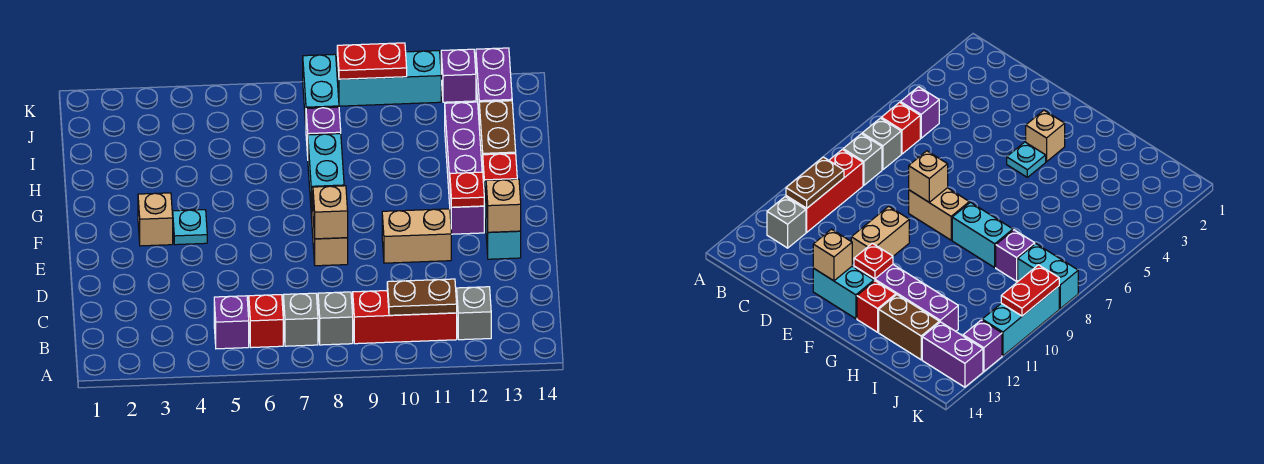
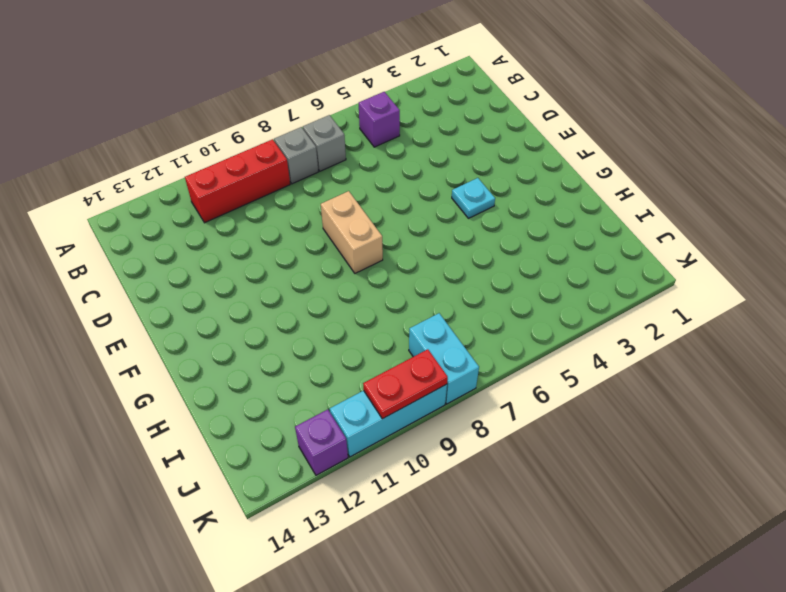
none -> red 1x1 brick [249,295,283,348]
none -> grey 1x1 brick [457,287,491,340]
none -> tan 1x2 brick [382,209,451,263]

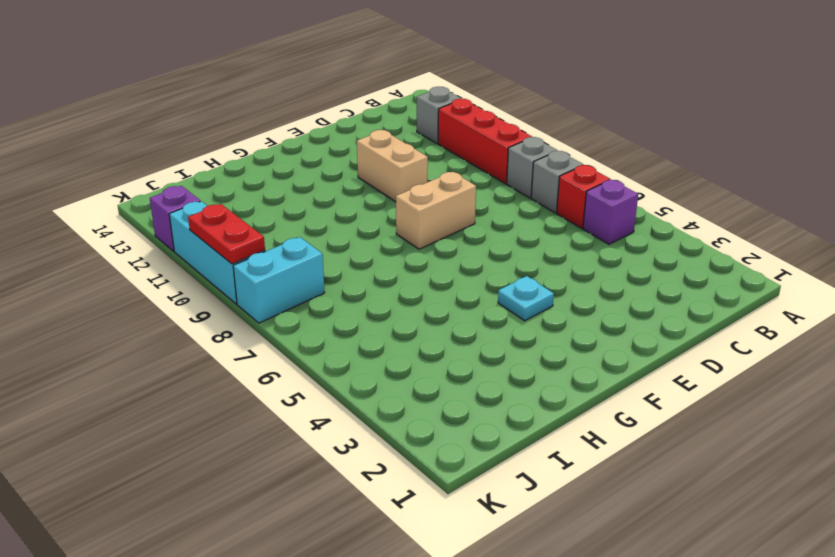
none -> cyan 1x2 brick [484,181,521,259]
none -> tan 1x1 brick [138,193,173,246]
none -> purple 1x4 brick [445,102,484,234]

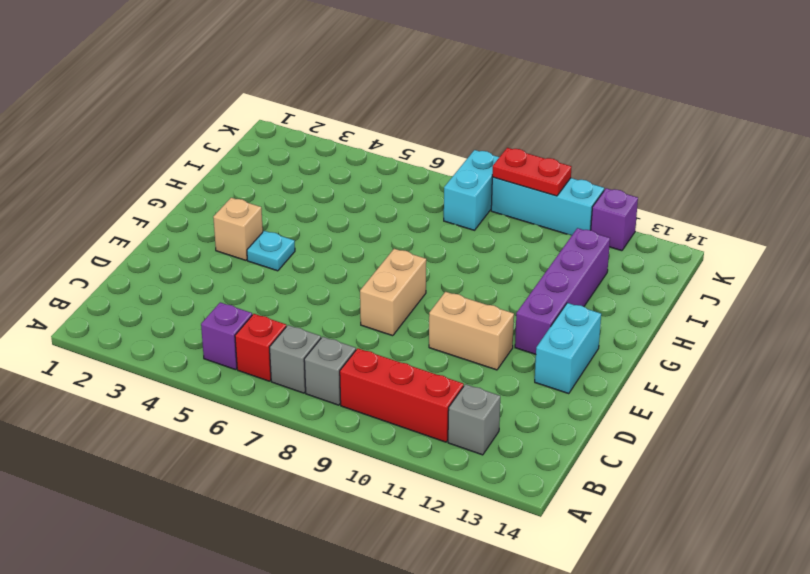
none -> cyan 1x2 brick [308,134,344,202]
none -> red 1x1 brick [483,153,517,183]
none -> brown 1x2 brick [479,101,516,172]

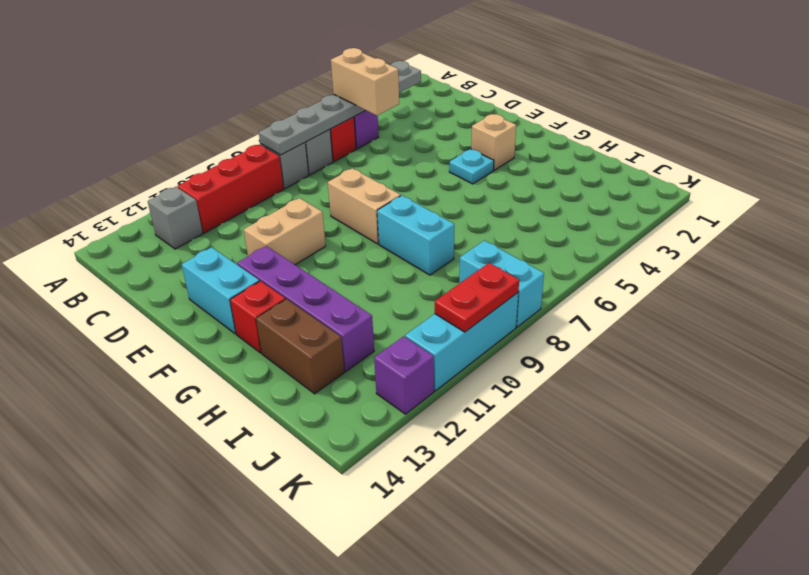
grey 1x6 plate [259,61,421,155] -> none
tan 1x2 brick [331,48,399,116] -> none
none -> purple 1x1 brick [306,107,341,156]
none -> purple 1x2 brick [476,48,512,115]
none -> brown 1x2 plate [387,279,457,315]

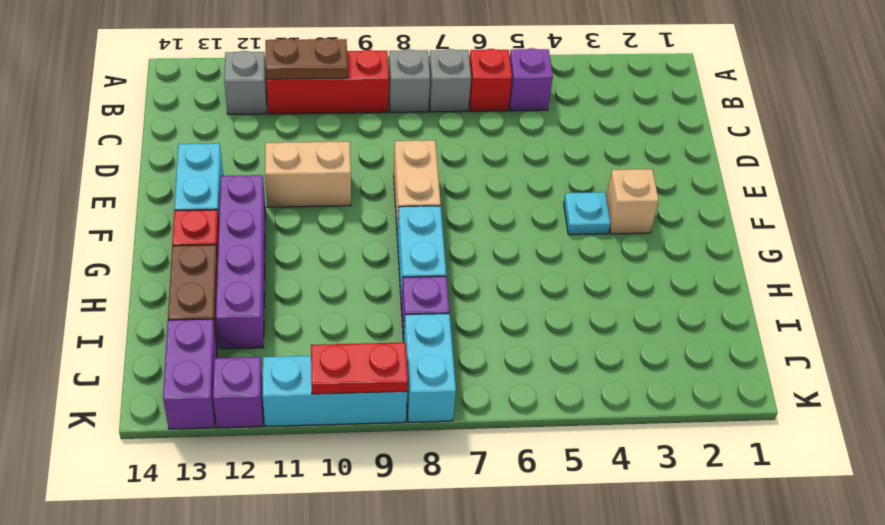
none -> tan 1x1 brick [313,186,348,239]
none -> tan 1x1 brick [486,179,521,232]
none -> red 1x1 plate [450,172,484,207]

